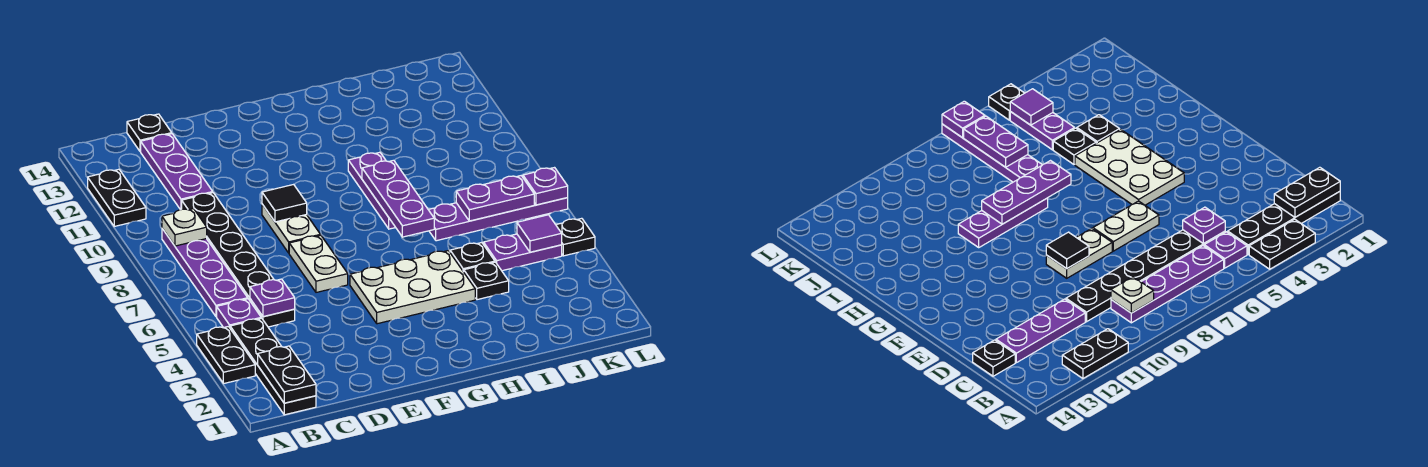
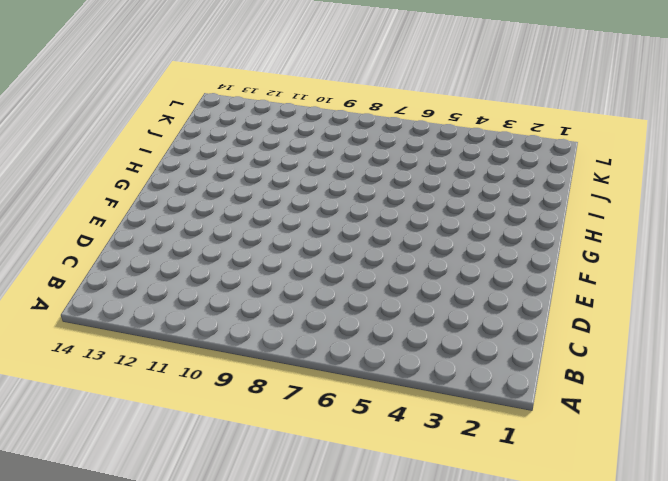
none -> black 1x2 plate [197,326,255,384]
none -> black 1x2 plate [88,169,146,226]
none -> black 1x4 plate [230,318,316,415]

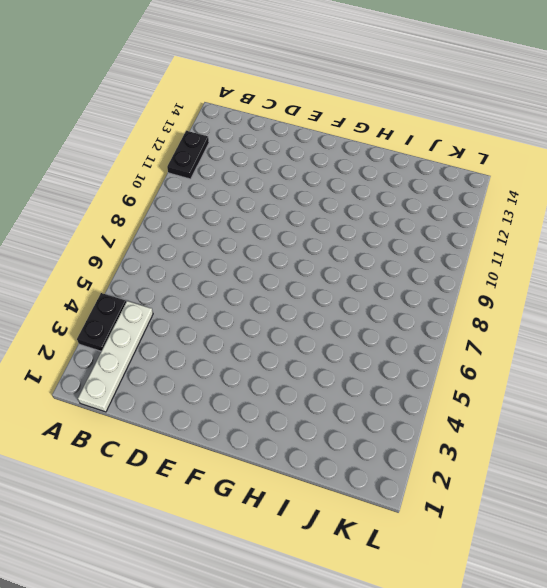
white 1x4 plate [78,301,153,412] -> black 1x4 plate [230,318,316,415]
none -> purple 1x1 plate [217,299,261,328]
none -> purple 1x4 plate [162,229,248,317]
none -> black 1x6 plate [182,193,295,327]

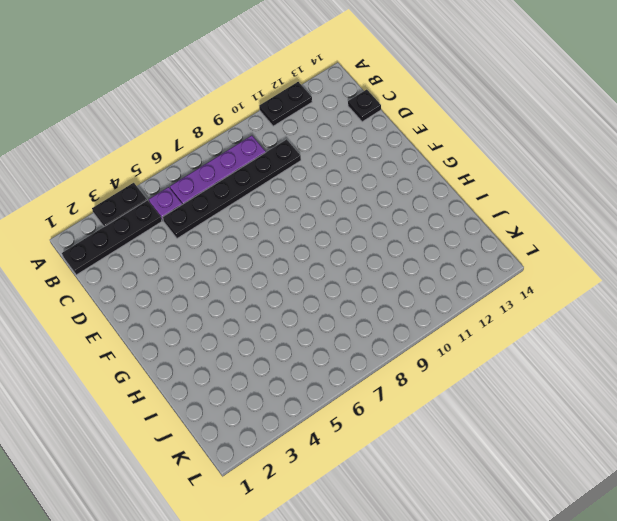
none -> purple 1x3 plate [141,134,213,210]
none -> white 1x2 plate [289,235,348,292]
none -> white 1x2 plate [262,204,320,253]

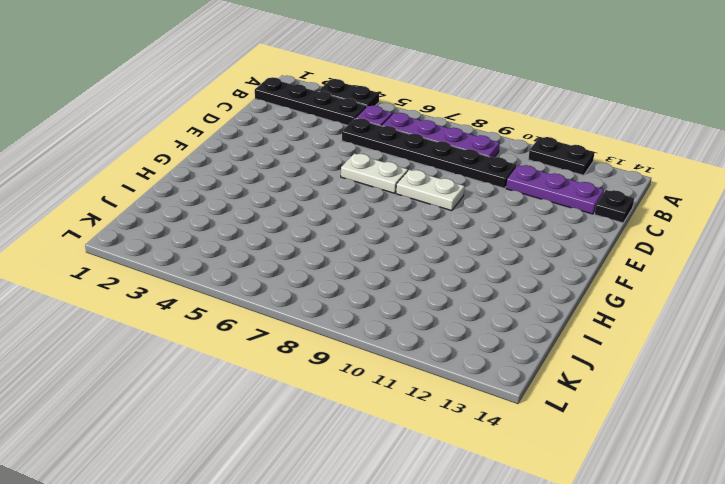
none -> white 2x3 plate [350,251,475,324]
none -> purple 1x3 plate [348,152,396,229]
none -> black 1x1 plate [464,262,509,300]

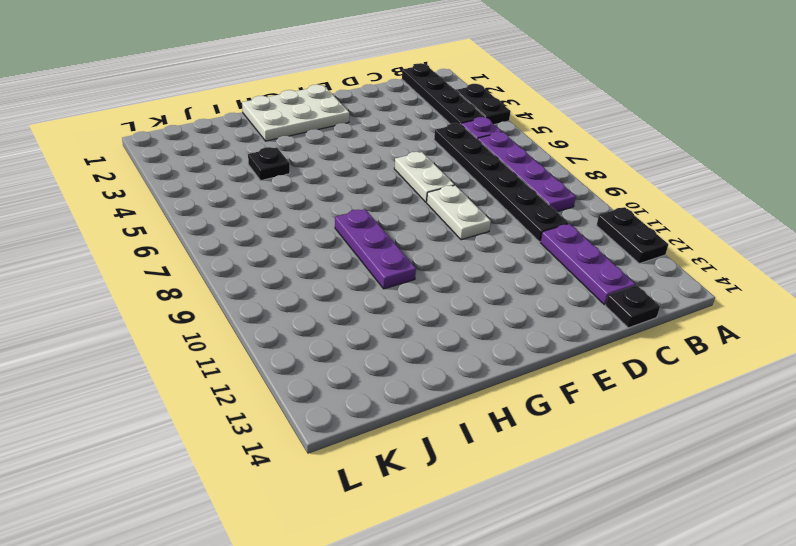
white 2x3 plate [242,84,349,141] -> white 2x3 plate moved to [350,251,475,324]
none -> black 1x1 plate [450,243,495,272]
none -> purple 1x4 plate [428,198,568,241]
none -> purple 1x2 plate [484,234,562,271]

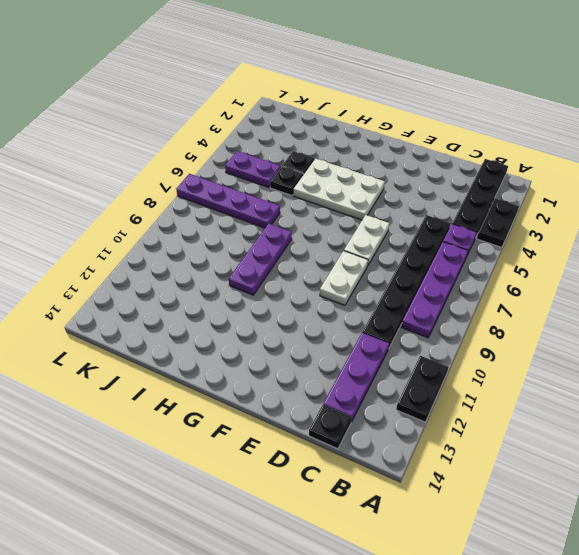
none -> black 1x1 plate [556,218,595,256]
none -> black 1x2 plate [258,346,316,403]
none -> white 1x1 plate [162,209,207,246]

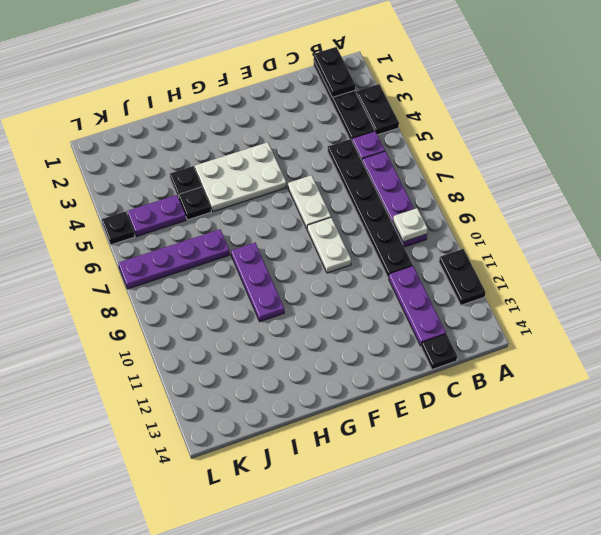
none -> purple 1x1 plate [250,279,295,317]
none -> black 1x1 tile [262,184,307,222]
none -> purple 1x3 plate [362,160,434,237]

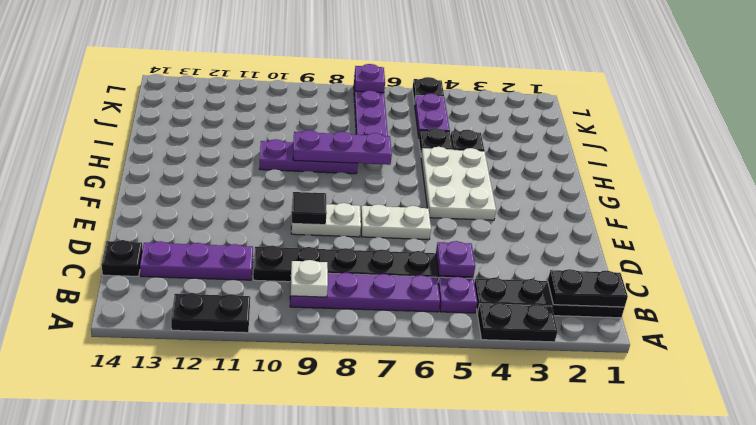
none -> purple 1x2 plate [456,176,534,221]
none -> purple 1x1 tile [517,215,562,252]

